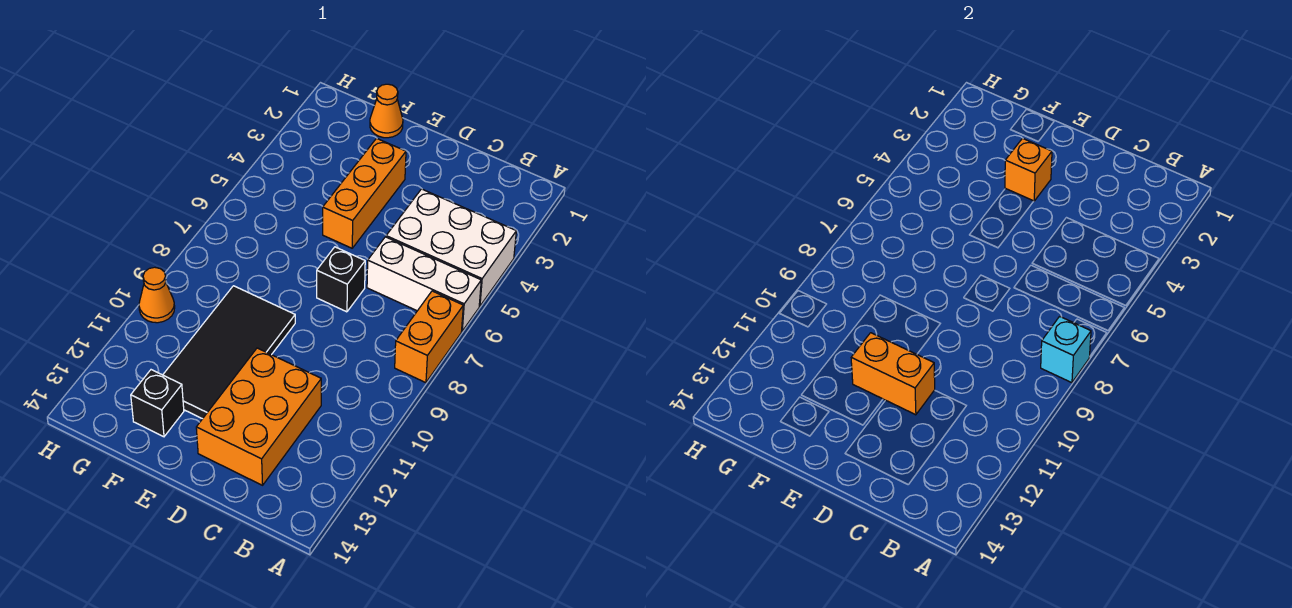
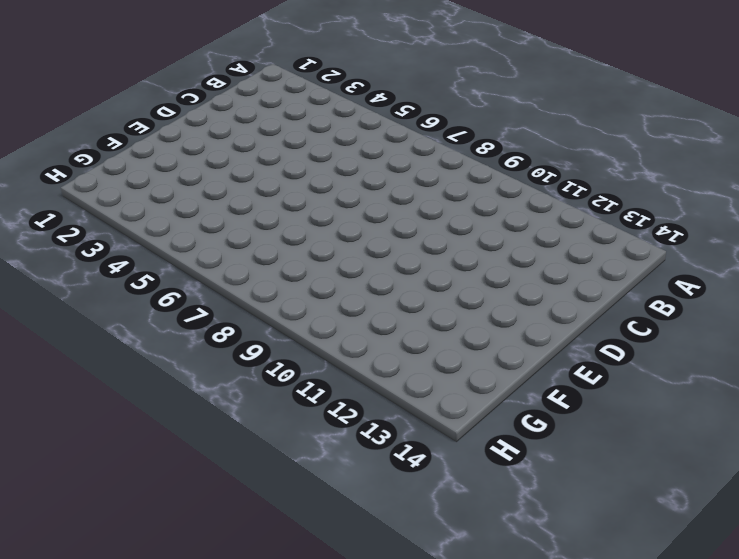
none -> white 2x3 brick [386,189,516,306]
none -> white 1x3 brick [367,237,481,331]
none -> orange 1x2 brick [395,291,463,383]

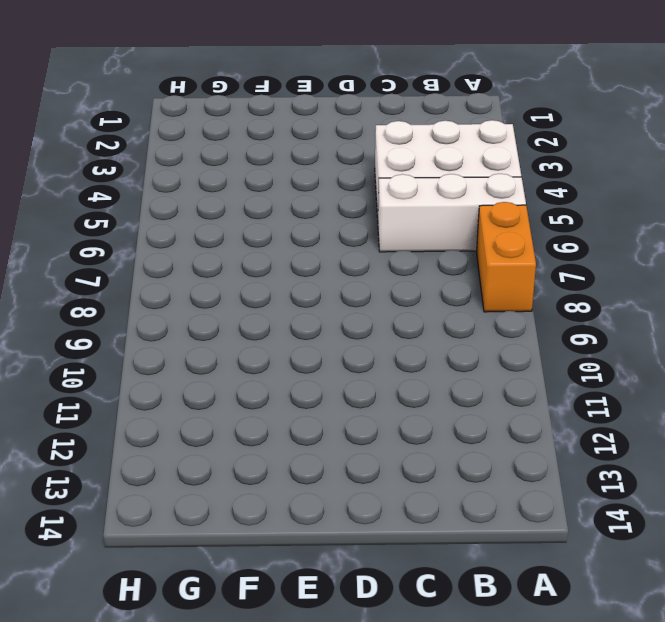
none -> orange 2x3 brick [196,348,321,485]
none -> black 1x1 brick [317,247,365,312]
none -> orange 1x3 brick [323,138,406,248]

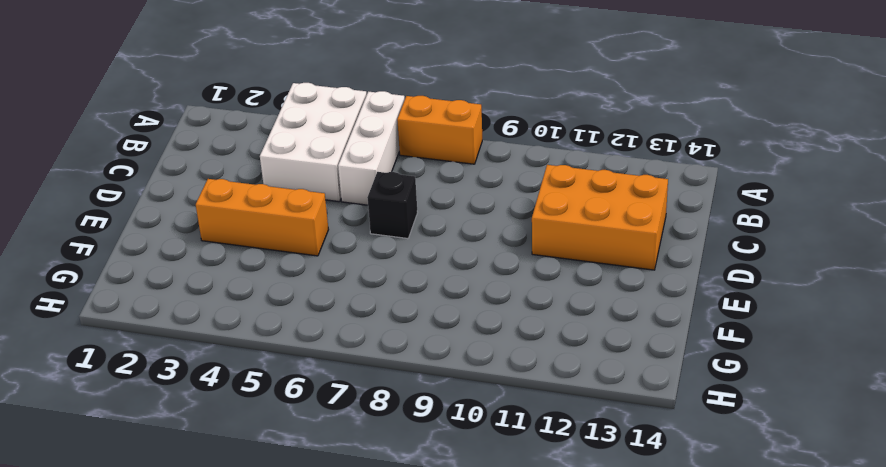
none -> black 2x4 tile [163,286,295,419]
none -> orange 1x1 cone [370,84,403,138]
none -> black 1x1 brick [131,370,184,437]

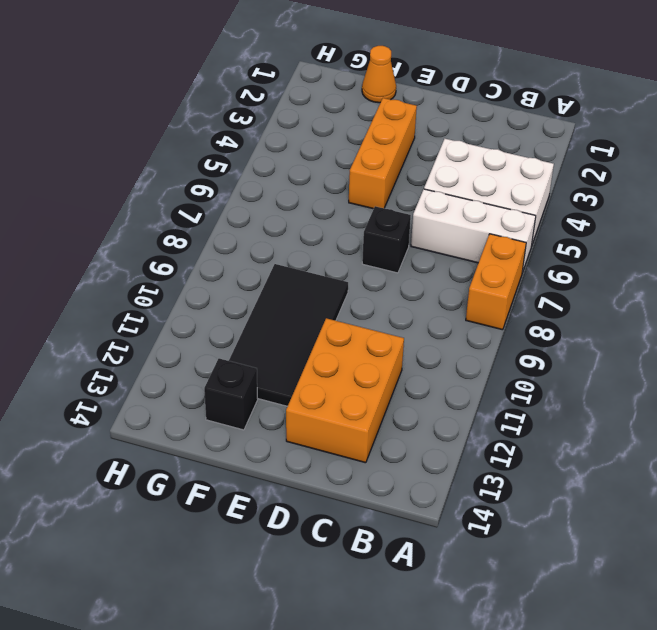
none -> orange 1x1 cone [139,267,175,323]
none -> cyan 1x1 brick [1041,316,1091,383]
none -> orange 1x2 brick [851,333,935,415]

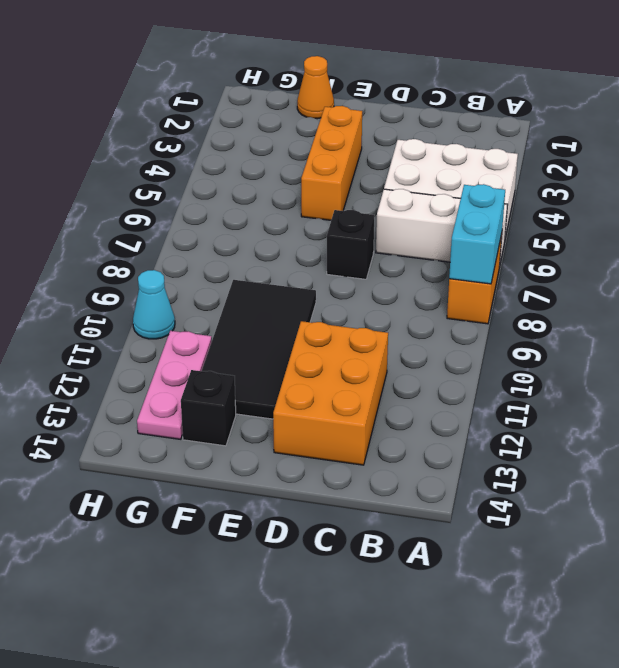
cyan 1x2 brick [449,184,505,284] -> cyan 1x1 brick [1041,316,1091,383]
pink 1x3 plate [137,331,212,439] -> none
cyan 1x1 cone [133,270,175,339] -> orange 1x1 cone [139,267,175,323]
none -> orange 1x2 brick [851,333,935,415]
none -> orange 1x1 brick [1005,138,1052,201]

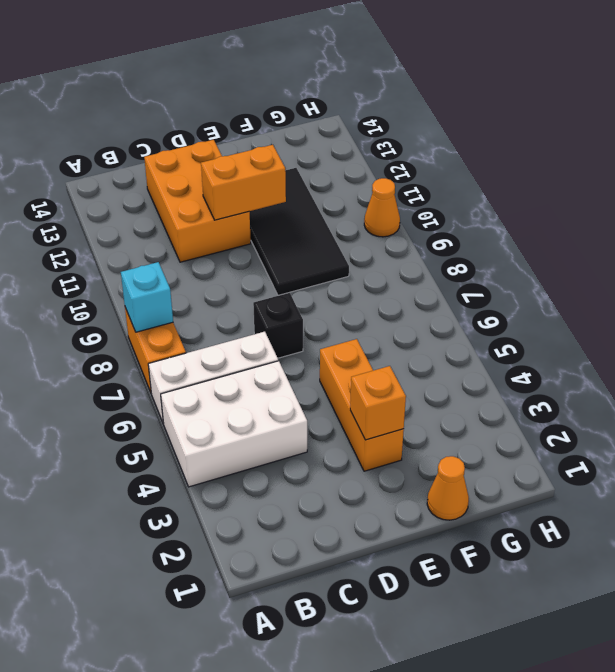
none -> black 1x1 brick [131,370,184,437]

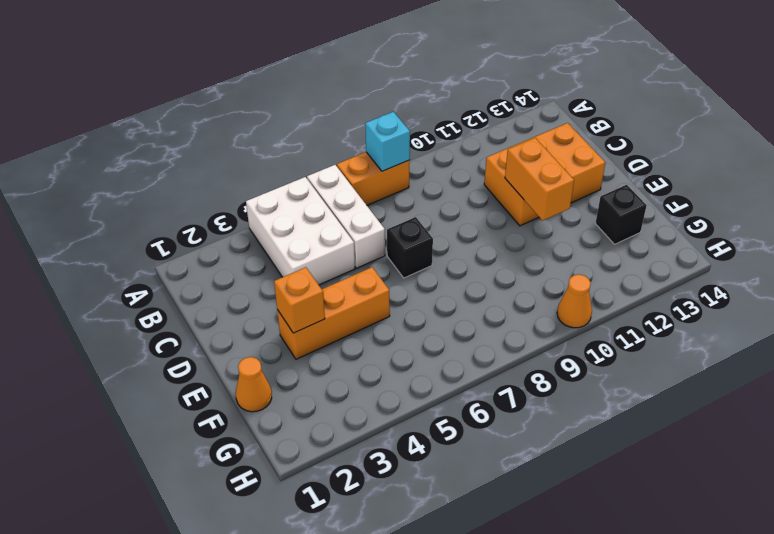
none -> black 2x4 tile [163,286,295,419]

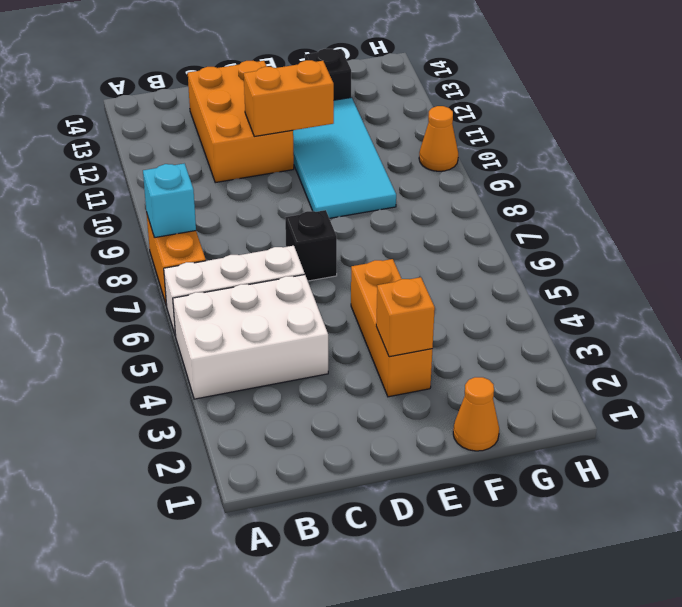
cyan 2x4 tile [293,97,396,218] -> black 2x4 tile [163,286,295,419]

